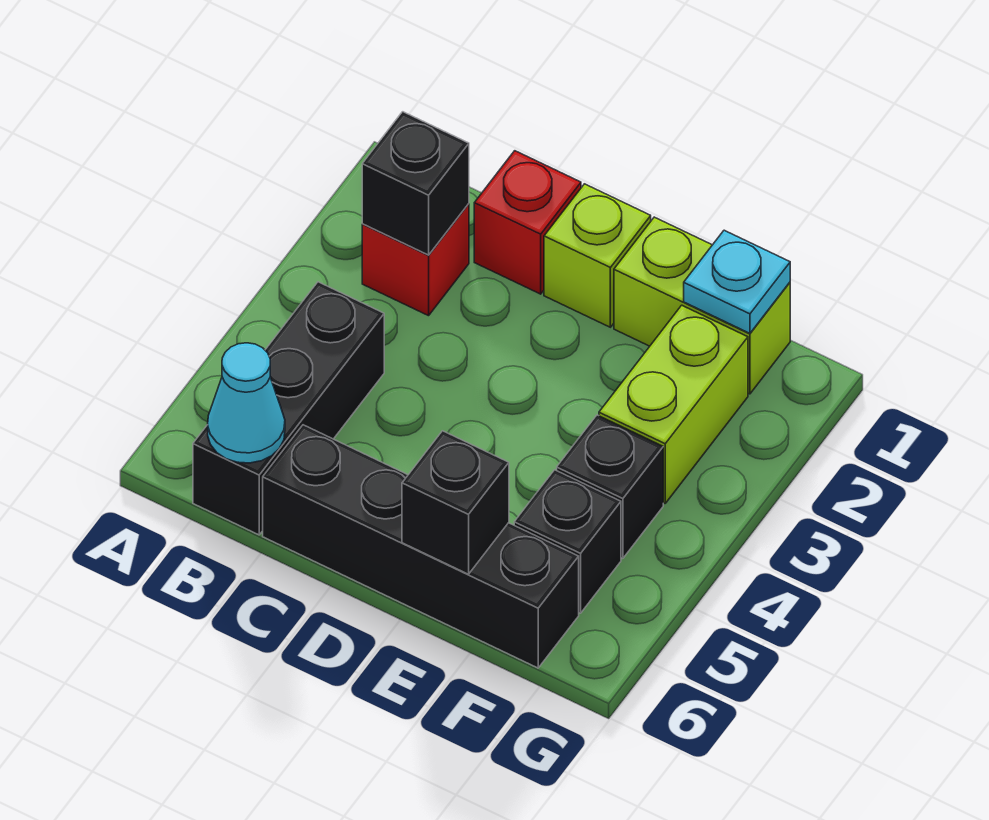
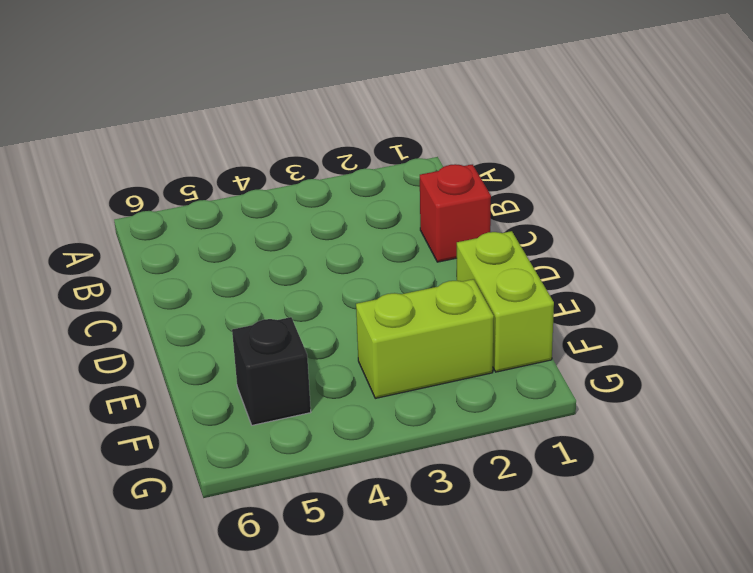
none -> red 1x1 brick [362,204,469,316]
none -> black 1x3 brick [193,282,384,535]
none -> black 1x4 brick [263,425,579,668]

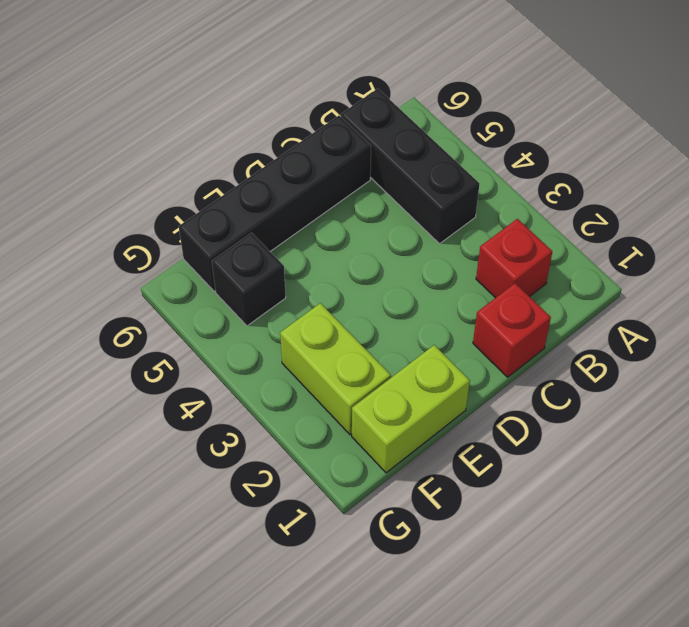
none -> lime 1x1 brick [544,184,651,327]
none -> black 1x1 brick [557,415,663,558]
none -> black 1x1 brick [362,112,469,255]

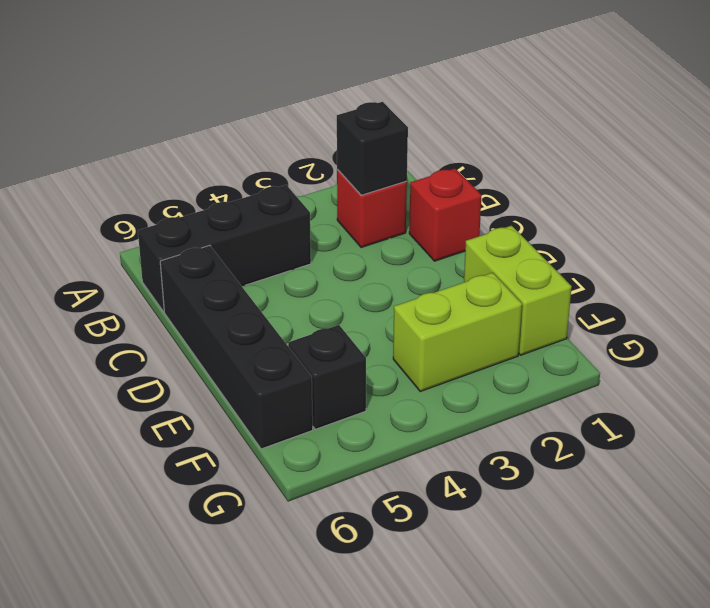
none -> lime 1x1 brick [544,184,651,327]
none -> black 1x1 brick [557,415,663,558]
none -> cyan 1x1 cone [208,343,285,463]

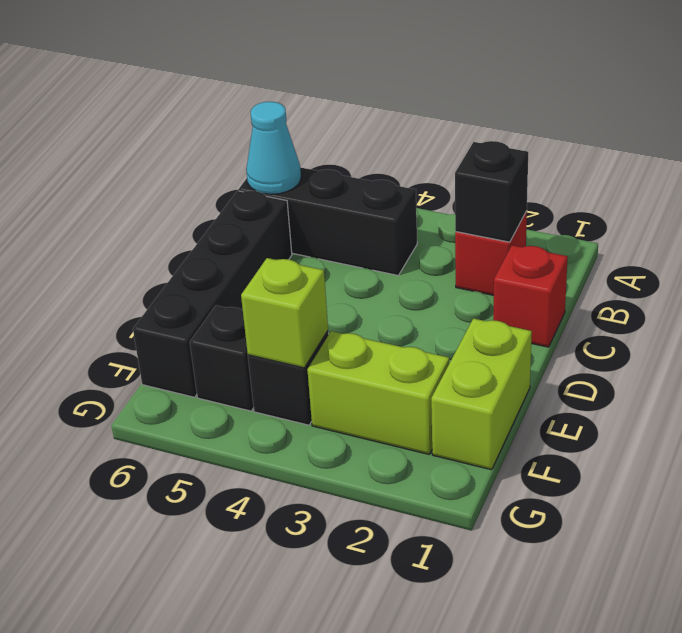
lime 1x1 brick [241,258,328,368] -> lime 1x1 brick moved to [544,184,651,327]
none -> black 1x1 brick [402,431,509,574]
none -> cyan 1x1 plate [684,230,790,333]

